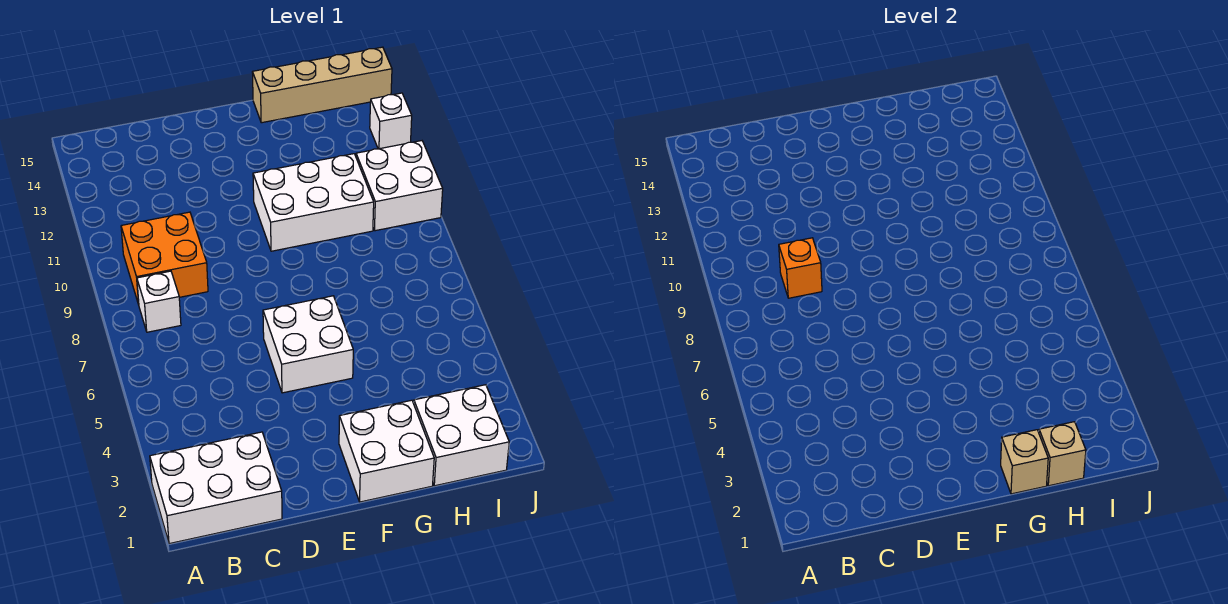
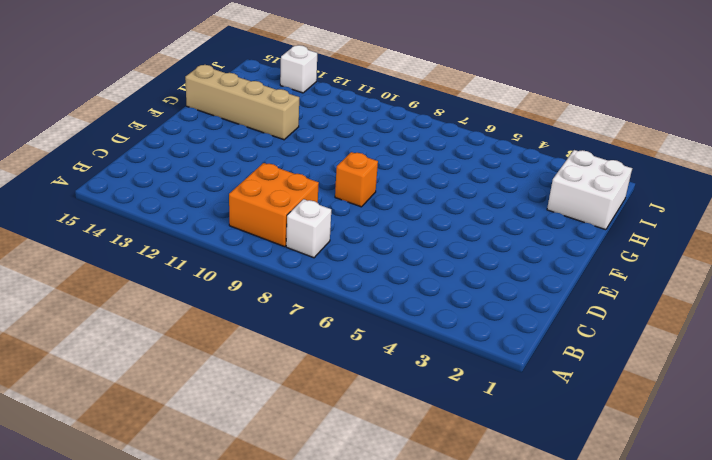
orange 1x1 brick [335,152,378,207] -> orange 1x1 brick moved to [779,238,822,298]
tan 1x4 brick [185,65,299,140] -> tan 1x4 brick turned to [252,47,392,123]
none -> white 2x3 brick [150,432,282,544]
none -> white 2x2 brick [263,296,353,393]
none -> white 2x2 brick [339,400,434,502]

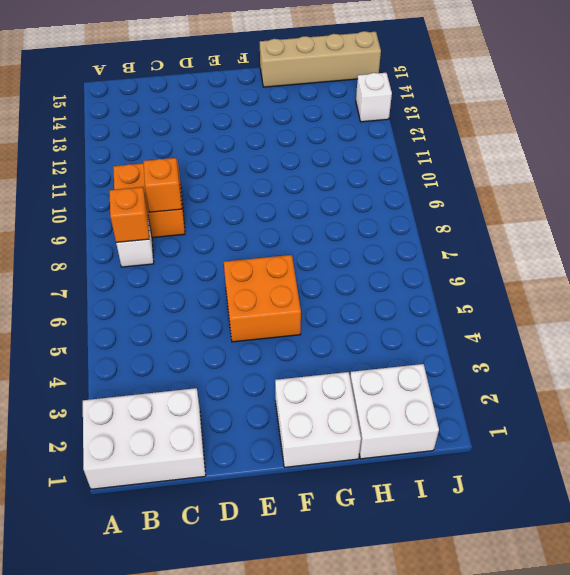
orange 1x1 brick [109,187,149,242] -> none
orange 2x2 brick [224,255,301,342] -> white 2x2 brick [263,296,353,393]
none -> white 2x3 brick [253,154,374,251]
none -> white 2x2 brick [356,141,443,231]
none -> tan 1x1 brick [1001,430,1048,494]

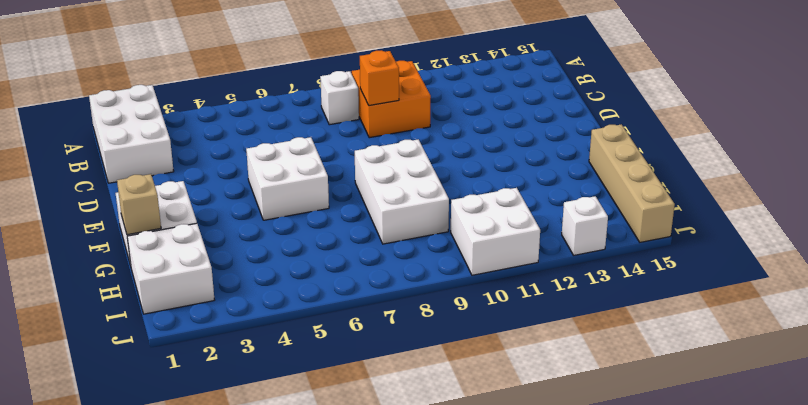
white 2x3 brick [355,139,449,244] -> white 2x3 brick moved to [253,154,374,251]
none -> tan 1x1 brick [1039,422,1086,486]

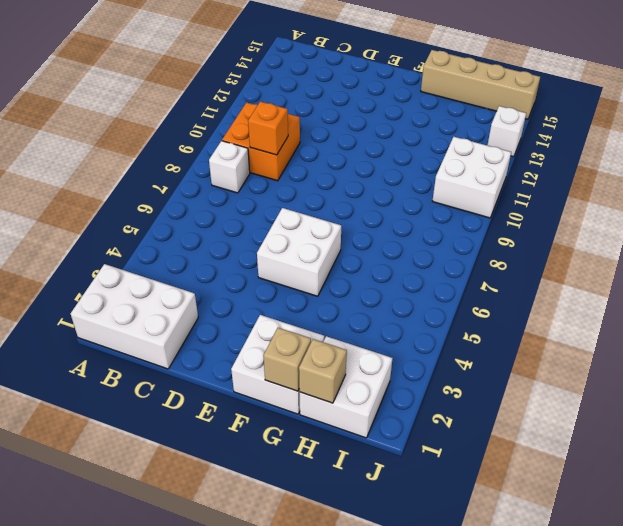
none -> white 2x3 brick [253,154,374,251]

